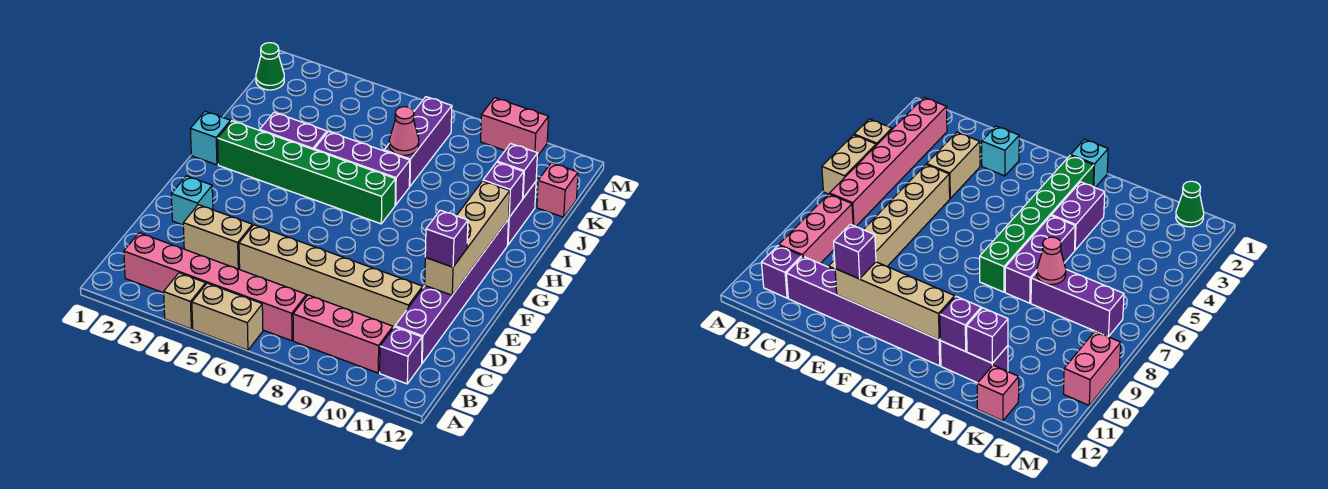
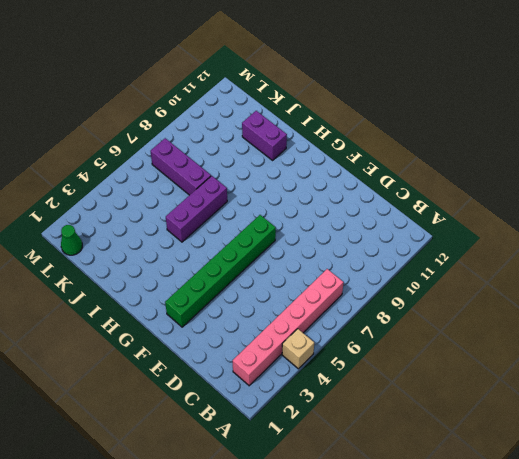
green 1x6 brick [165,215,276,327] -> green 1x6 brick moved to [218,121,396,224]
none -> tan 1x2 brick [192,283,263,350]
none -> pink 1x3 brick [293,295,393,373]
none -> purple 1x1 brick [380,327,422,384]

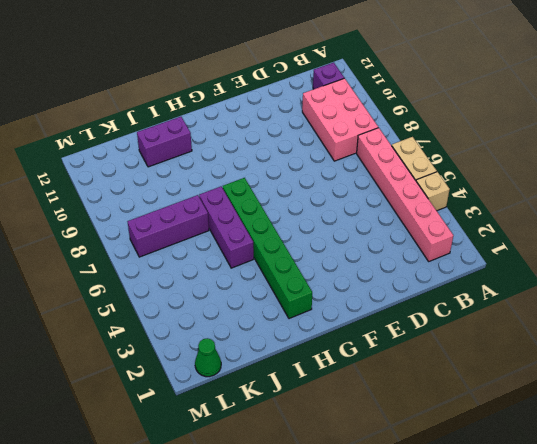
pink 2x3 brick [302,78,378,161] -> pink 1x3 brick [293,295,393,373]
none -> purple 1x6 brick [395,219,509,363]
none -> tan 1x2 brick [183,205,252,269]
none -> tan 1x6 brick [239,225,423,327]

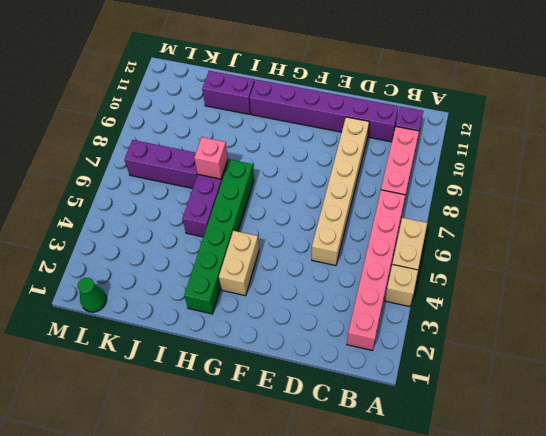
tan 1x2 brick [219,231,259,296] -> tan 1x2 brick moved to [183,205,252,269]
pink 1x1 brick [194,137,228,179] -> pink 1x1 brick moved to [537,163,578,217]
none -> cyan 1x1 brick [171,176,213,225]
none -> cyan 1x1 brick [190,111,231,165]
none -> purple 1x2 brick [260,112,327,150]

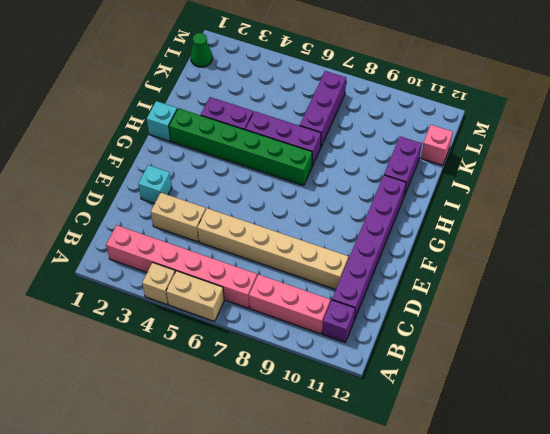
none -> pink 1x2 brick [481,98,549,157]
none -> tan 1x4 brick [425,181,510,295]
none -> purple 1x1 brick [483,162,524,217]

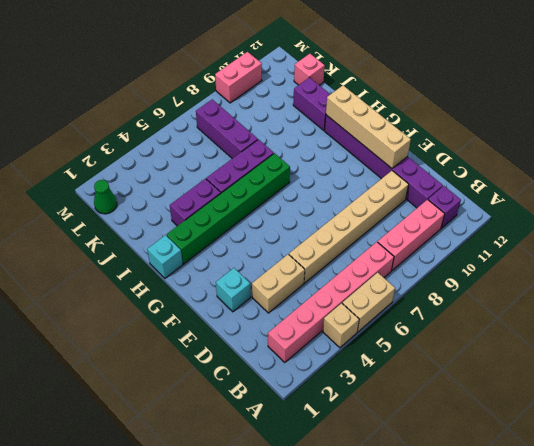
none -> purple 1x1 brick [483,162,524,217]
none -> pink 1x1 cone [389,107,419,155]
none -> purple 1x1 brick [497,144,538,198]

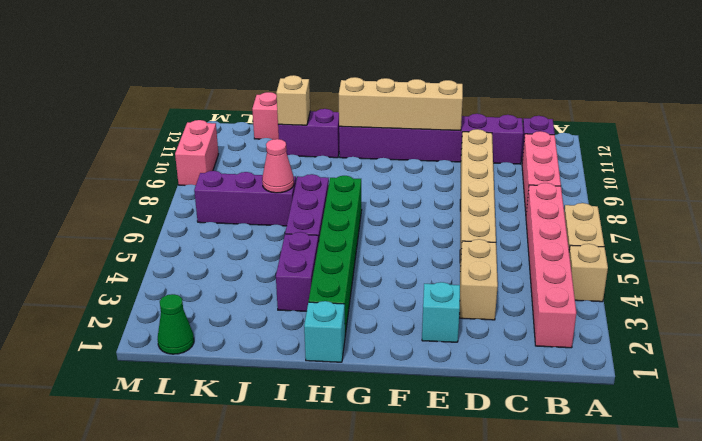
tan 1x1 brick [276,75,310,125] -> purple 1x1 brick [497,144,538,198]
none -> purple 1x1 brick [483,162,524,217]
none -> purple 1x1 brick [425,210,468,267]

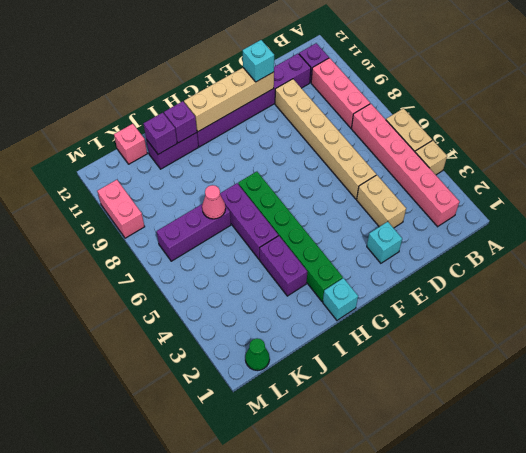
cyan 1x1 brick [243,40,274,82] -> purple 1x1 brick [425,210,468,267]

